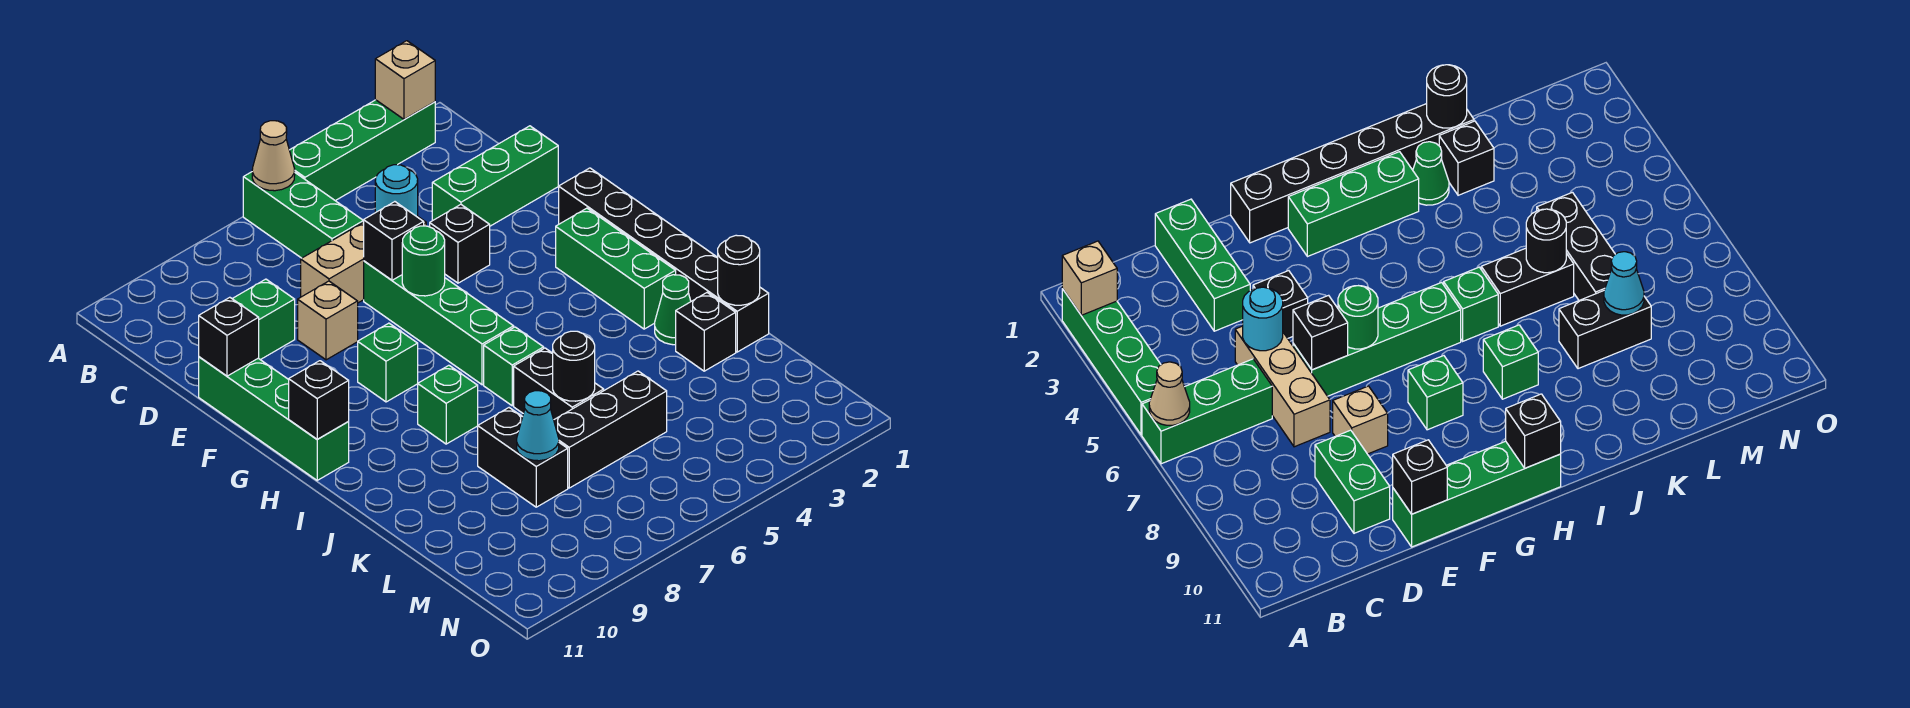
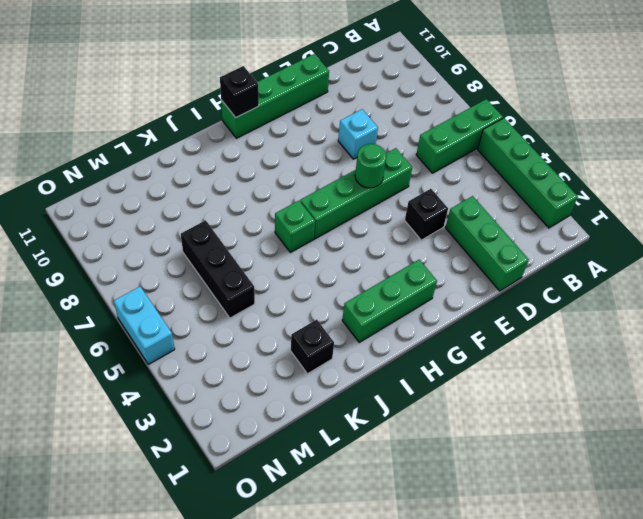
cyan 1x1 brick [338,109,378,159] -> tan 1x1 brick [298,281,358,360]
cyan 1x2 brick [114,287,175,364] -> none
none -> tan 1x3 brick [301,217,426,303]
none -> green 1x2 brick [232,279,295,360]
none -> black 1x6 brick [559,168,769,352]

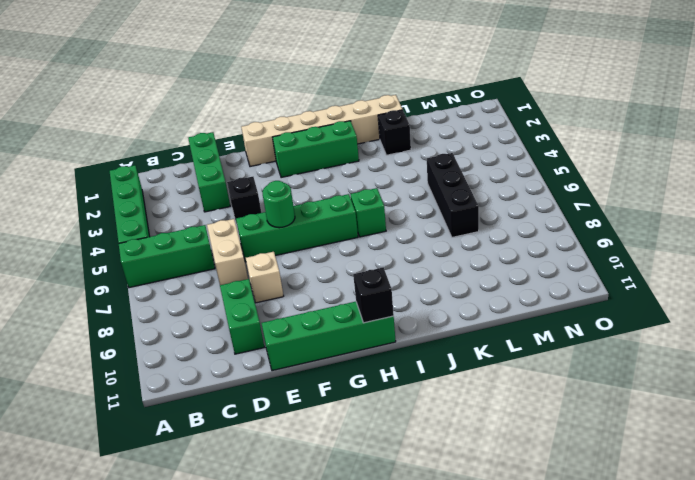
tan 1x2 brick [207,219,248,285] -> tan 1x3 brick [301,217,426,303]
tan 1x6 brick [241,95,403,167] -> black 1x6 brick [559,168,769,352]
none -> green 1x1 brick [358,323,418,402]
none -> green 1x1 brick [418,365,478,444]
none -> green 1x1 cone [655,275,691,345]

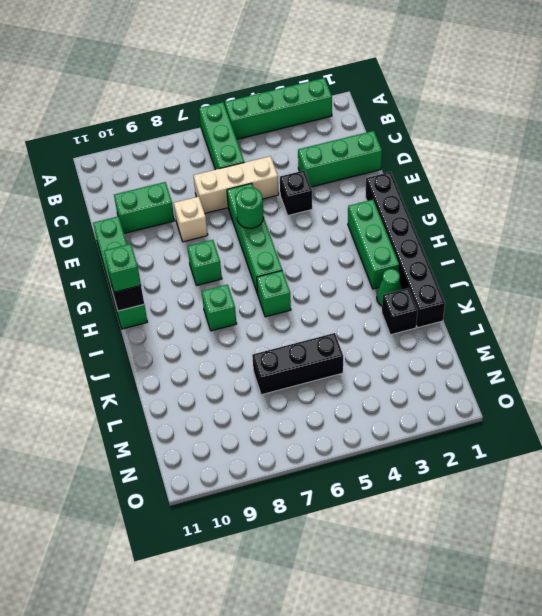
green 1x1 brick [104,244,141,292] -> none
none -> black 1x2 brick [514,348,604,420]
none -> black 1x2 brick [478,408,568,507]
none -> tan 1x1 brick [375,41,435,119]

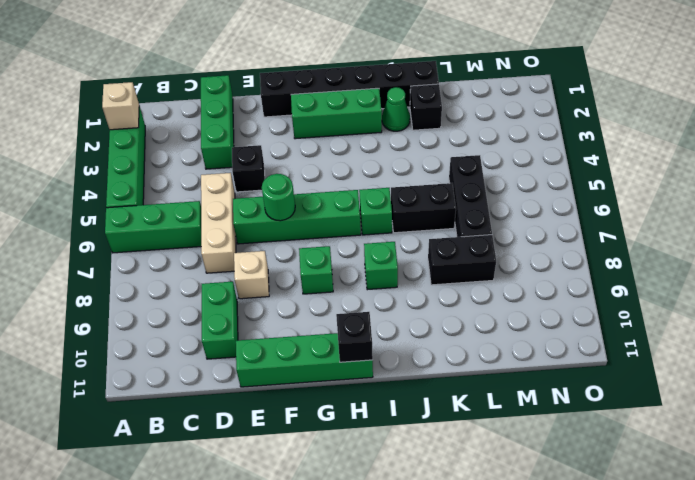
none -> tan 1x1 cone [252,121,295,191]
none -> cyan 1x1 round brick [375,165,418,217]
none -> black 1x1 brick [364,202,424,280]

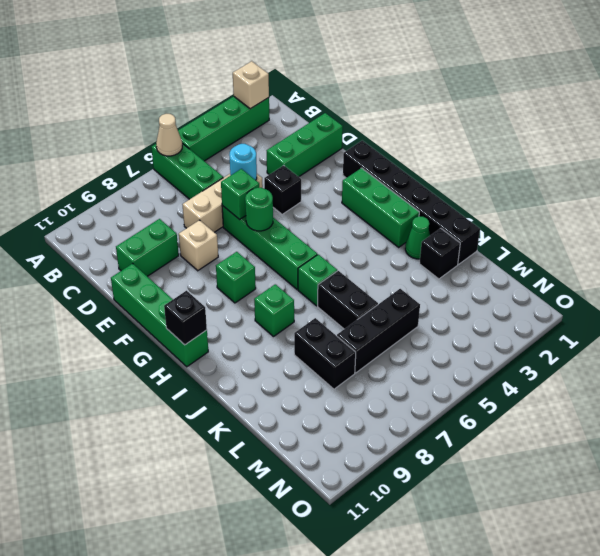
green 1x1 brick [221,169,259,220] -> black 1x1 brick [364,202,424,280]
none -> black 1x1 brick [199,297,259,376]
none -> black 1x1 round brick [718,235,760,305]
none -> black 1x1 round brick [553,331,595,401]

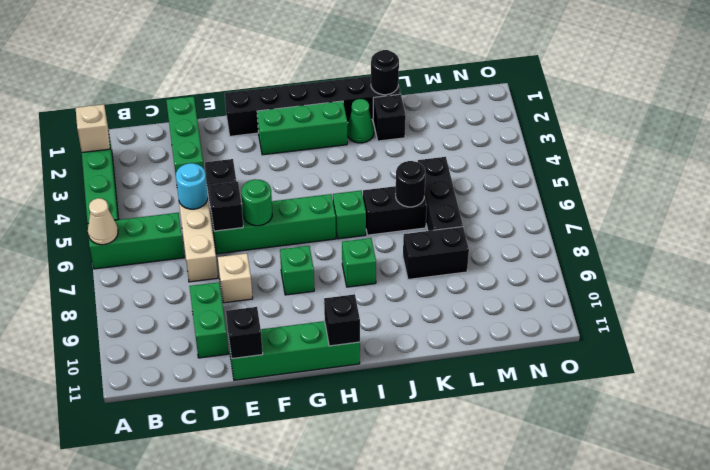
none -> cyan 1x1 cone [517,391,559,461]

